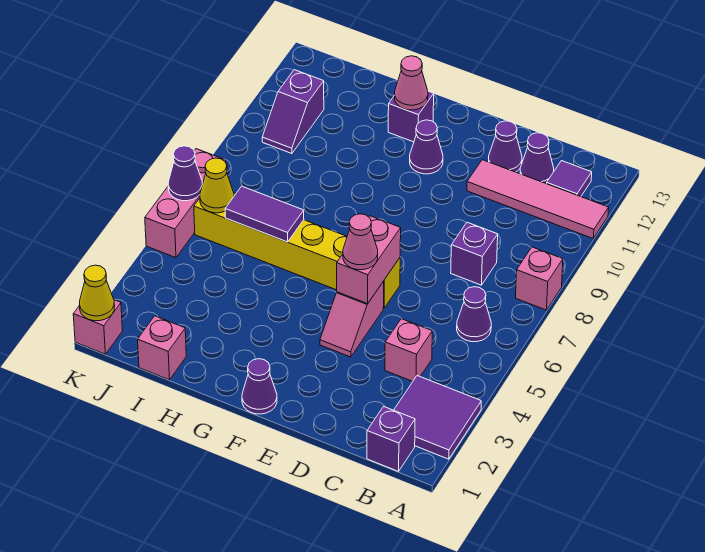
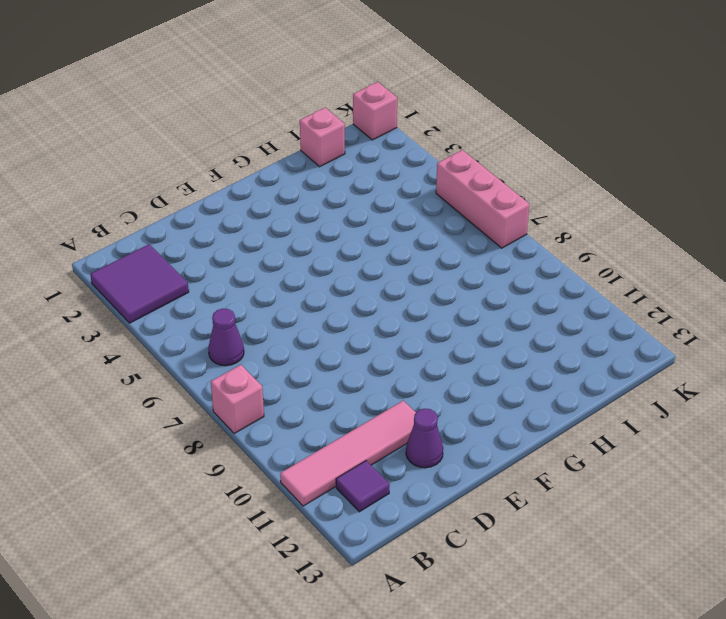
none -> purple 1x1 brick [367,406,415,471]
none -> pink 1x1 brick [385,319,432,381]
none -> purple 1x1 brick [451,222,498,285]

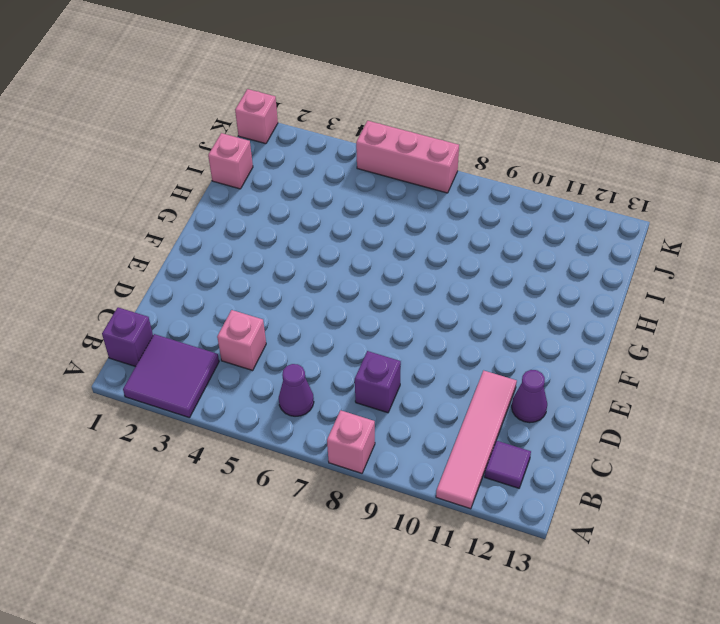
none -> purple 1x1 cone [520,133,554,184]
none -> pink 1x2 slope [320,281,384,357]
none -> yellow 1x6 brick [194,193,400,308]

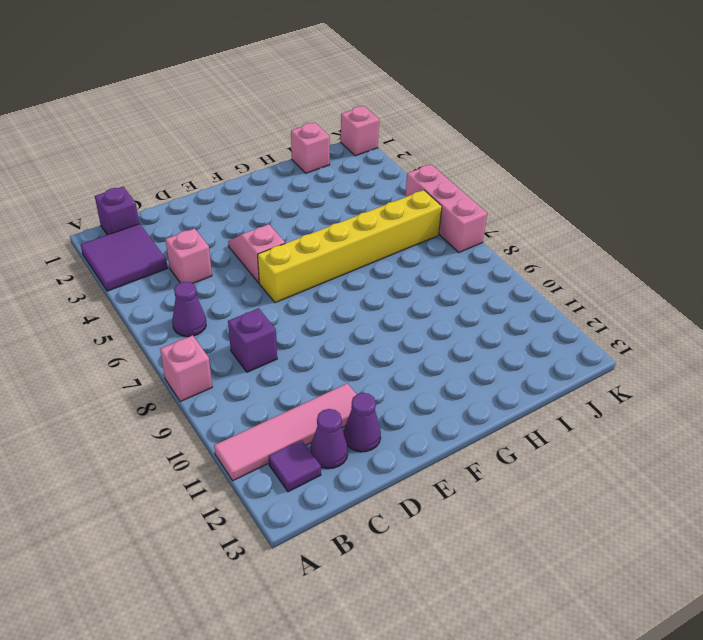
none -> purple 1x1 cone [242,359,277,414]
none -> purple 1x1 cone [410,120,443,174]
none -> purple 1x1 brick [388,91,434,142]

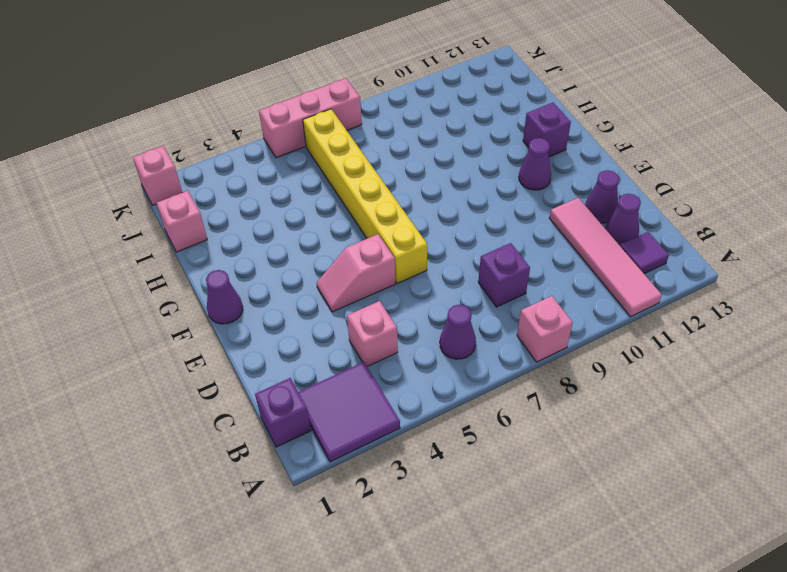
none -> purple 1x2 slope [262,70,324,154]
none -> pink 1x2 brick [337,216,401,304]
none -> pink 1x1 cone [395,56,428,110]

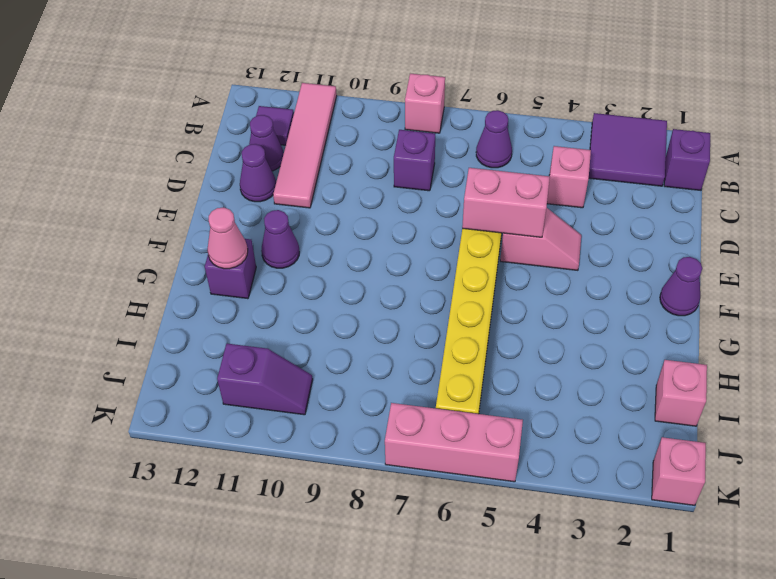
none -> purple 1x2 tile [225,186,304,242]
none -> yellow 1x1 cone [200,158,234,213]
none -> yellow 1x1 cone [80,265,115,321]

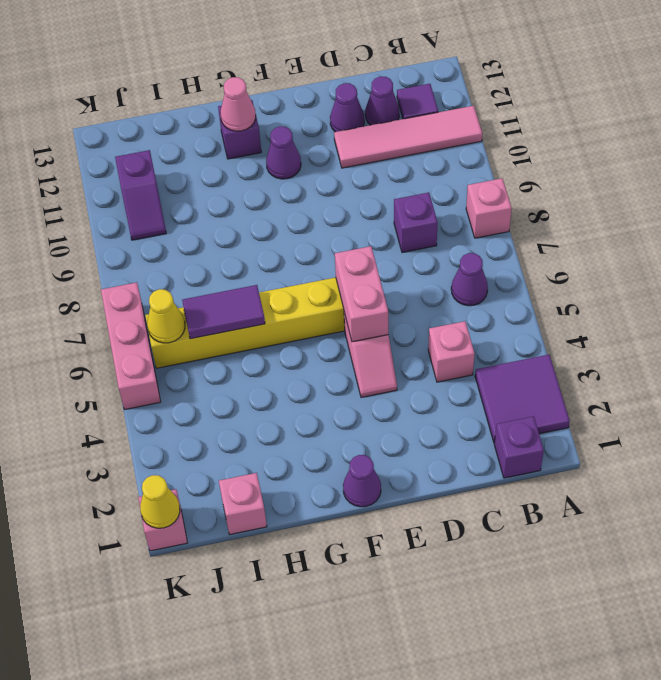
none -> purple 1x1 cone [168,146,202,201]
none -> pink 1x1 cone [343,214,378,270]

